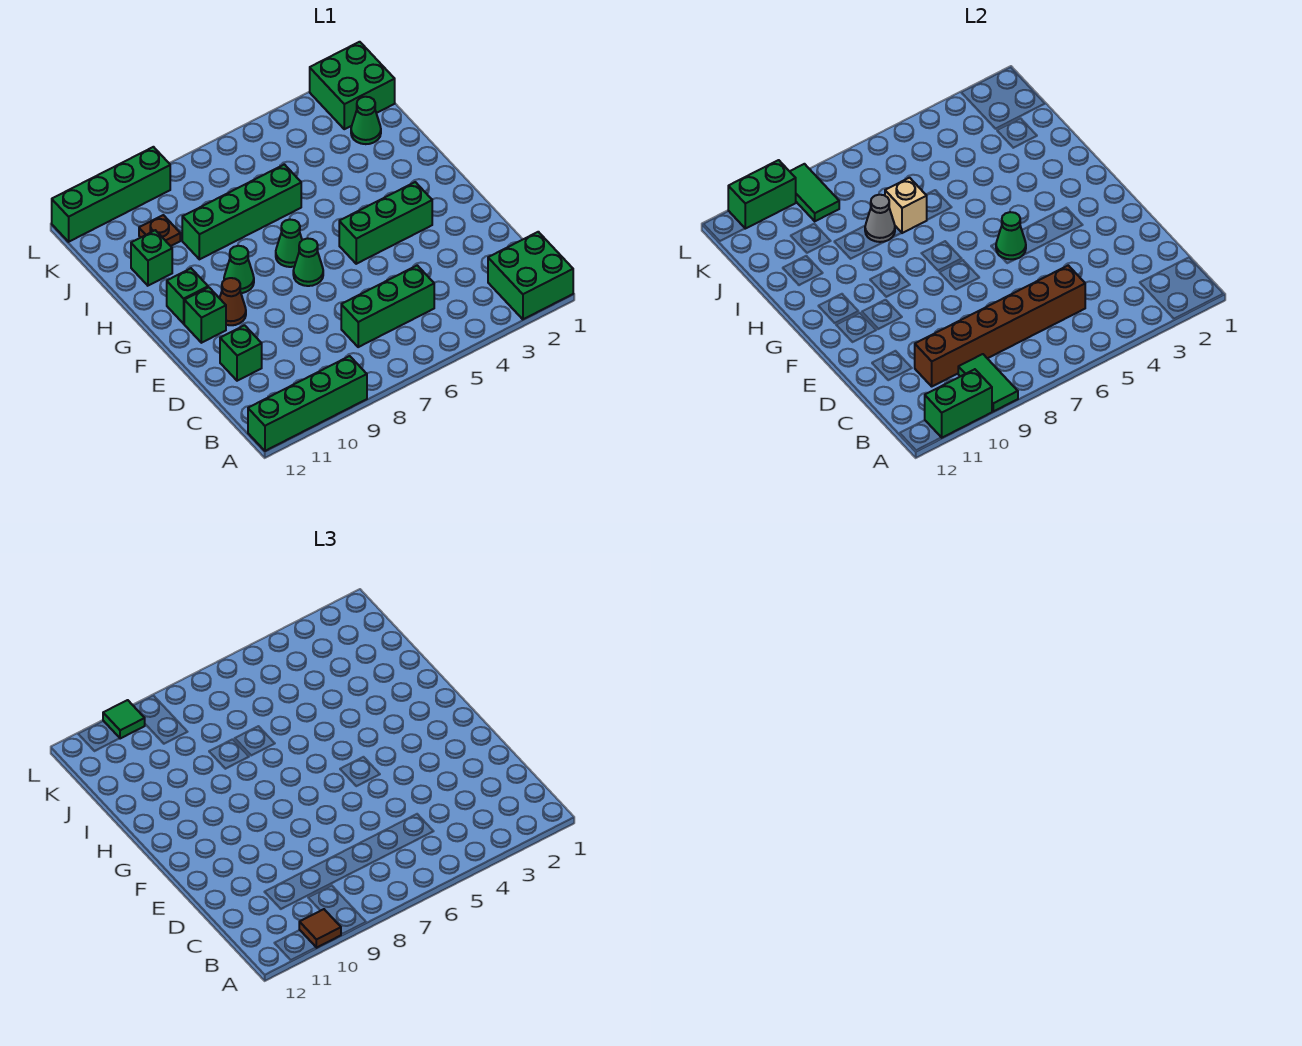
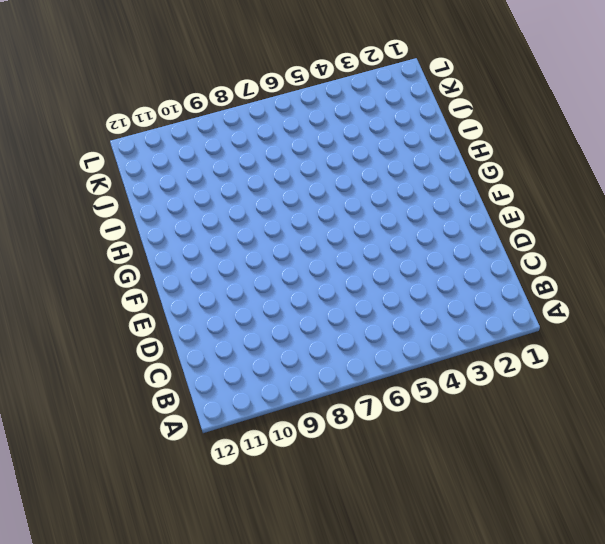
none -> green 2x2 brick [488,232,573,319]
none -> green 1x4 brick [248,356,367,451]
none -> green 1x3 brick [341,265,434,347]

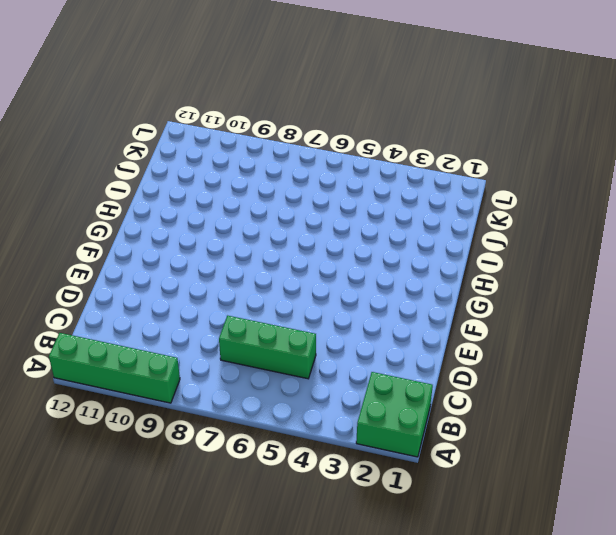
none -> green 1x1 brick [220,325,262,381]
none -> green 1x3 brick [339,182,432,264]
none -> green 1x1 cone [293,238,323,286]

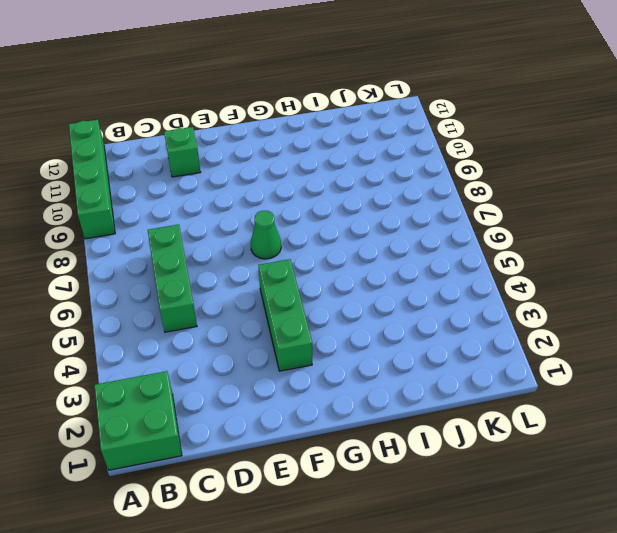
none -> brown 1x1 cone [220,278,246,325]
none -> green 1x1 brick [184,287,226,343]
none -> green 1x1 cone [276,219,302,267]

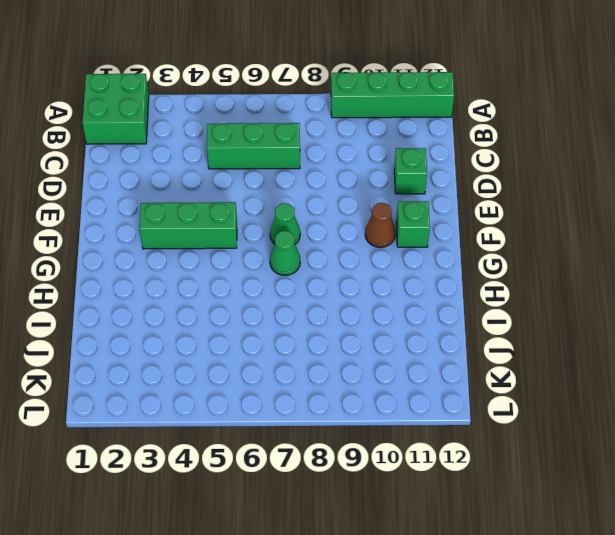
none -> green 1x1 cone [224,246,254,293]
none -> green 1x1 brick [167,268,208,324]
none -> green 1x4 brick [182,164,301,259]

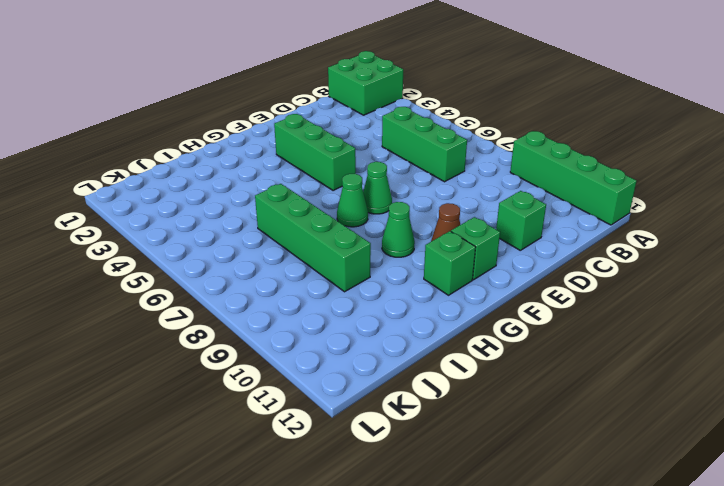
none -> green 1x1 brick [131,230,172,286]
none -> green 1x1 cone [351,97,381,144]
none -> brown 1x1 plate [139,215,180,246]

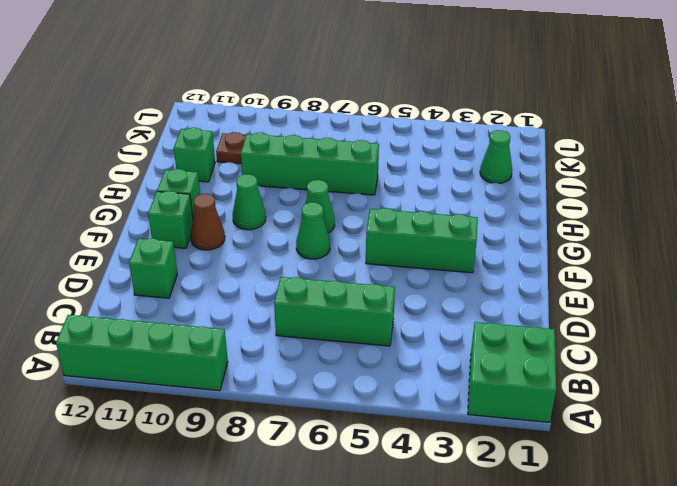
none -> green 2x2 brick [310,42,395,129]
none -> green 1x4 brick [52,147,170,242]
none -> green 1x2 tile [958,354,1018,411]

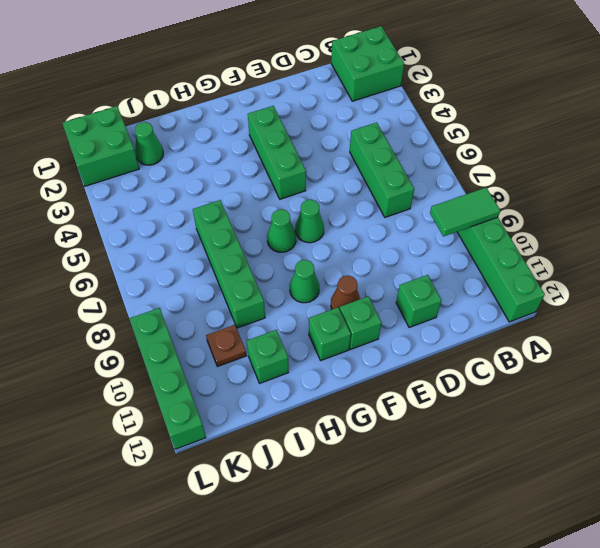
none -> green 1x2 brick [925,369,992,438]
none -> brown 1x6 brick [915,265,1085,386]
none -> green 1x1 cone [996,212,1026,259]

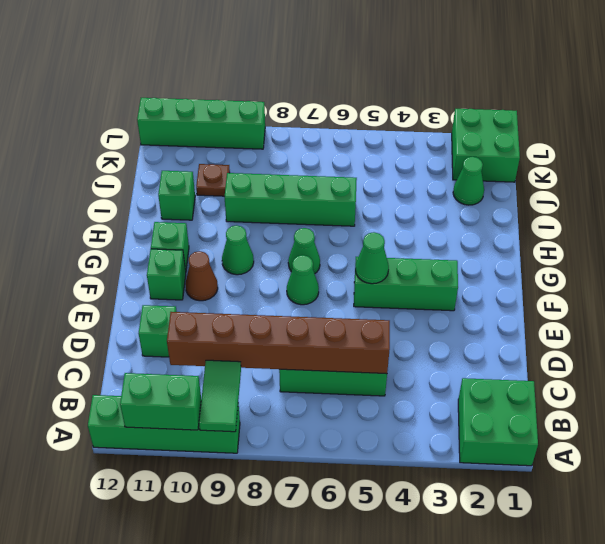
none -> tan 1x1 brick [885,178,927,233]
none -> grey 1x1 cone [865,195,895,242]
none -> green 1x2 tile [790,164,839,221]

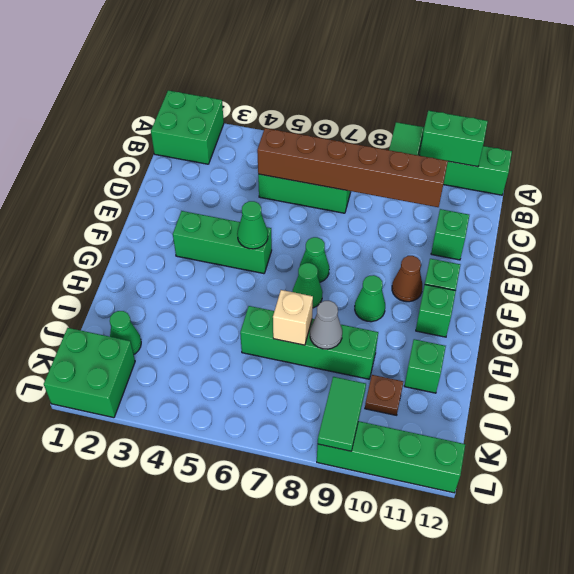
none -> green 1x2 brick [728,160,796,229]
none -> brown 1x1 tile [299,909,341,948]
none -> green 1x1 tile [103,700,145,739]

